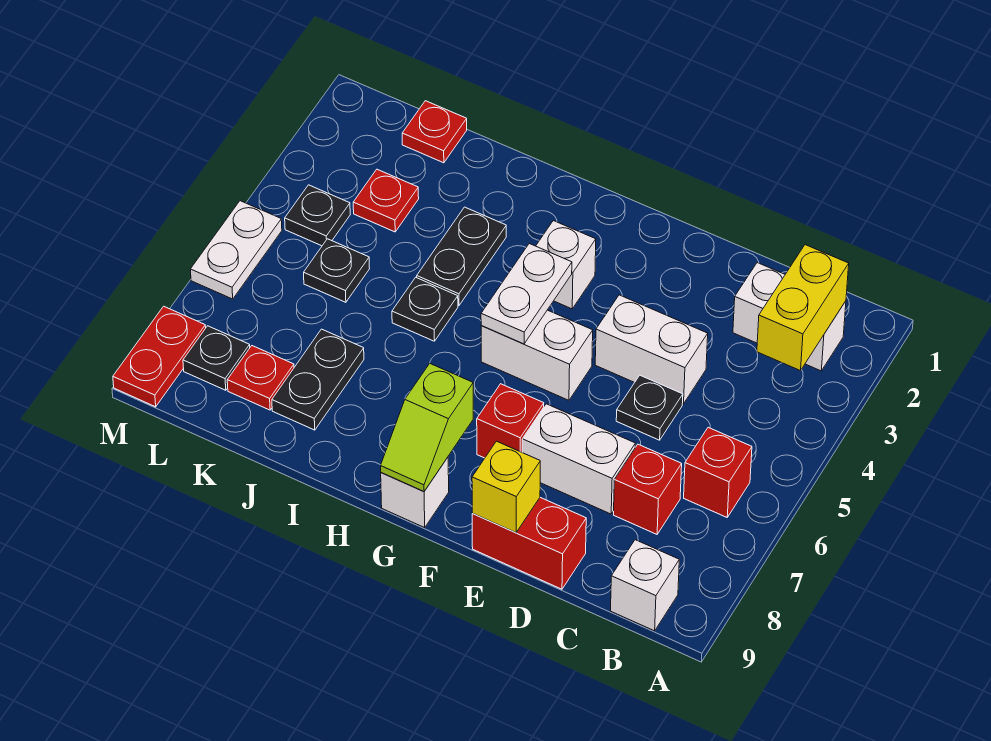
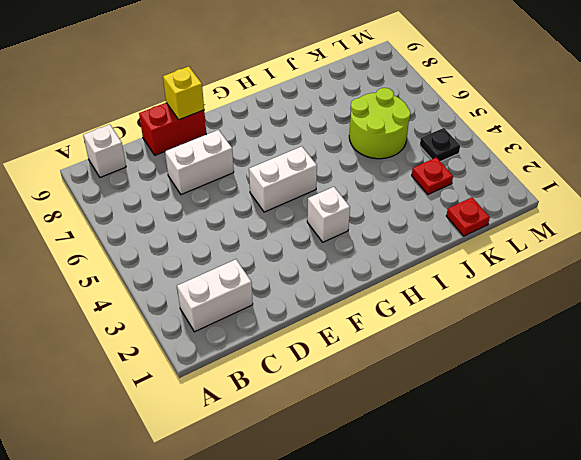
lime 2x2 round brick [349,88,411,159] -> black 1x1 plate [304,239,370,302]
none -> red 1x1 brick [684,427,752,517]
none -> red 1x1 brick [614,444,682,534]
none -> white 1x2 brick [595,295,708,404]

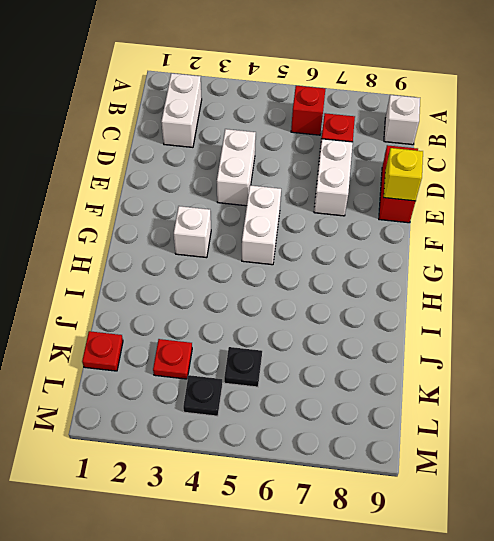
none -> black 1x1 plate [616,375,683,440]
none -> red 1x1 brick [477,384,544,458]
none -> white 1x1 brick [381,457,449,528]

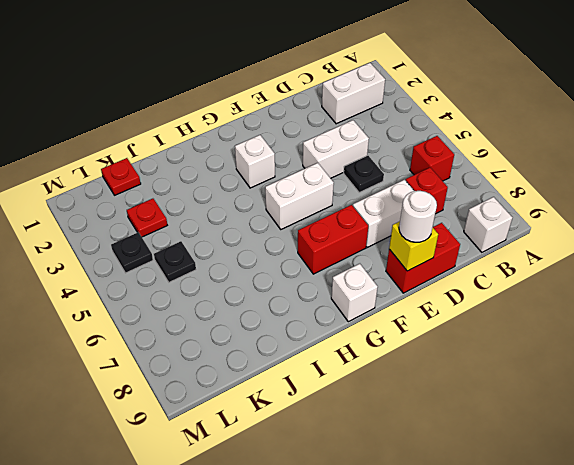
white 1x1 round brick [399,191,437,242] -> none
red 1x2 brick [298,205,368,274] -> red 1x1 brick [477,384,544,458]
none -> black 1x2 plate [417,207,506,306]
none -> black 1x1 plate [392,277,458,341]
none -> black 1x2 plate [272,329,364,430]

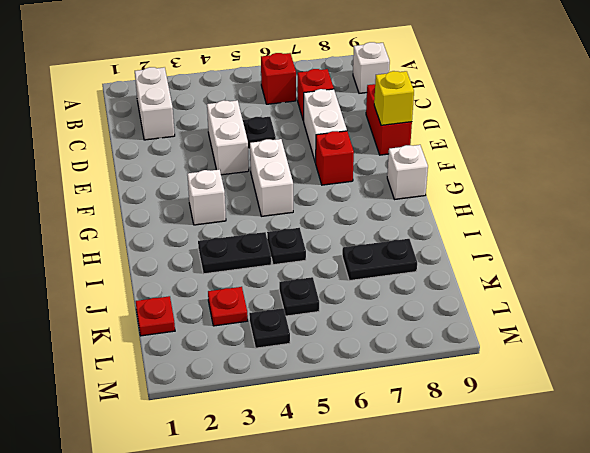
none -> red 1x1 plate [227,346,294,410]
none -> black 1x1 plate [183,326,250,390]
none -> white 1x2 plate [190,201,282,299]

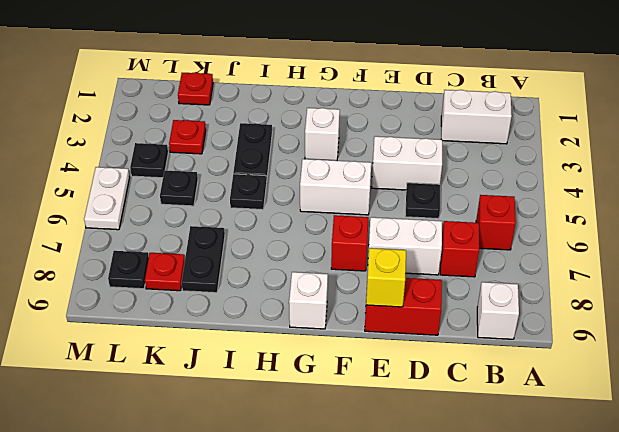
none -> red 1x2 plate [113,306,206,407]
none -> yellow 1x2 brick [757,245,849,371]
none -> white 1x2 plate [481,244,572,344]

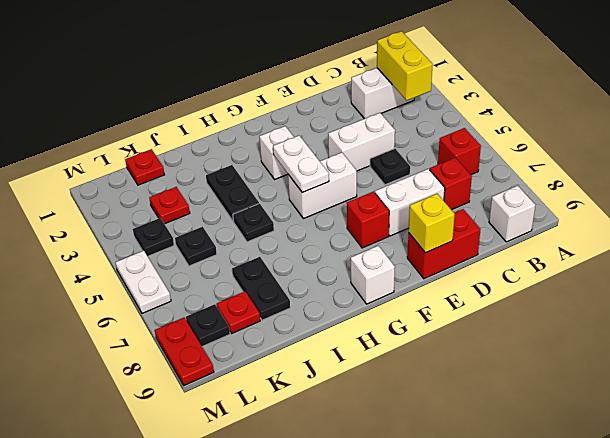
none -> lime 1x2 slope [381,363,473,492]

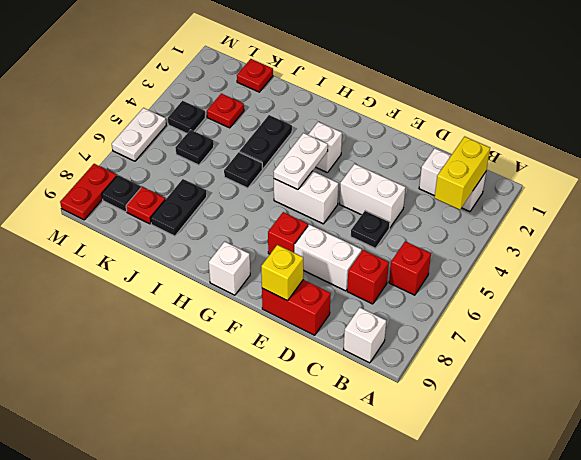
none -> lime 1x2 slope [381,363,473,492]

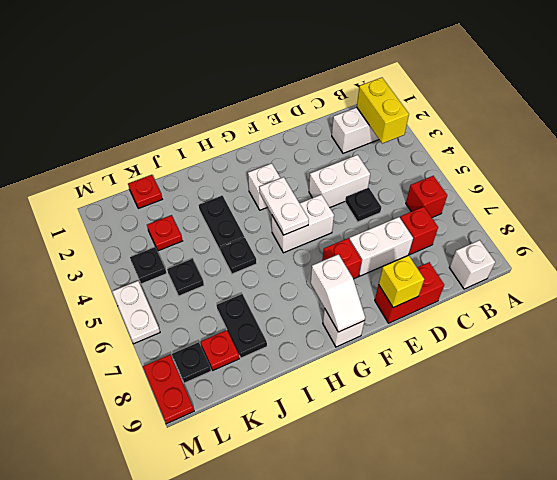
white 1x2 slope [311,254,365,332] -> lime 1x2 slope [381,363,473,492]

